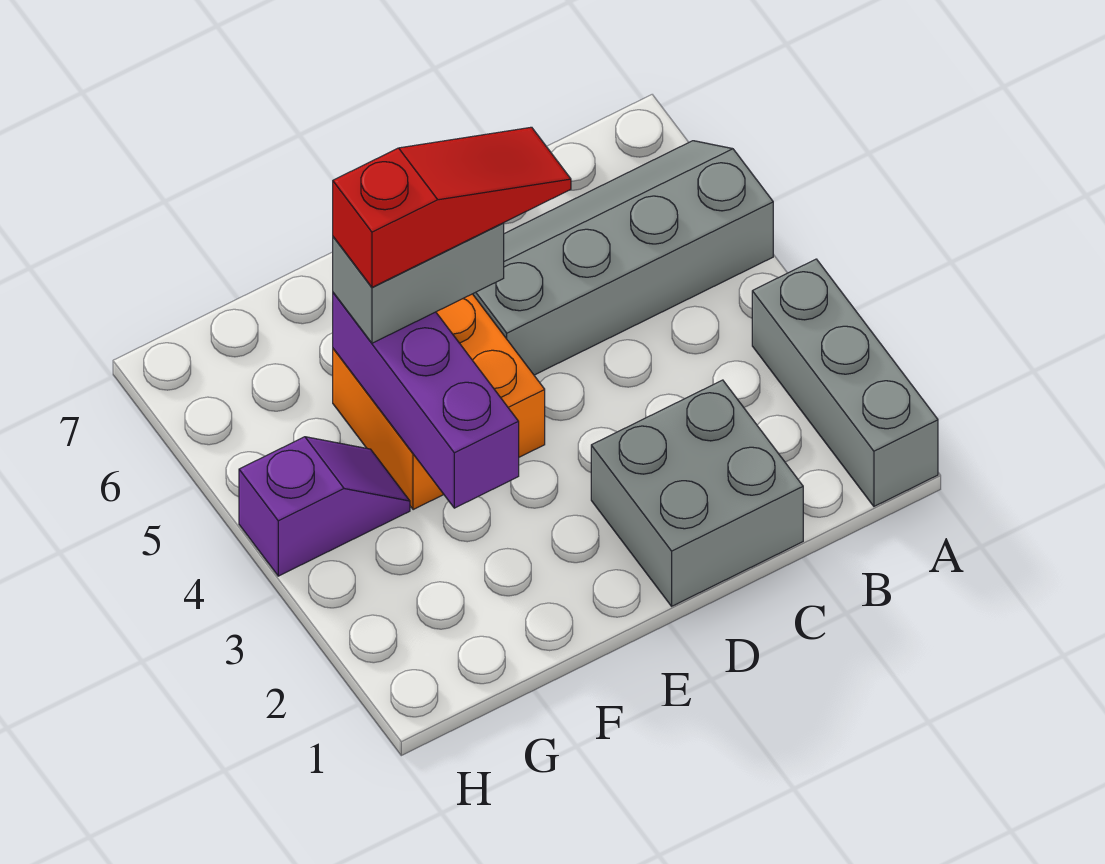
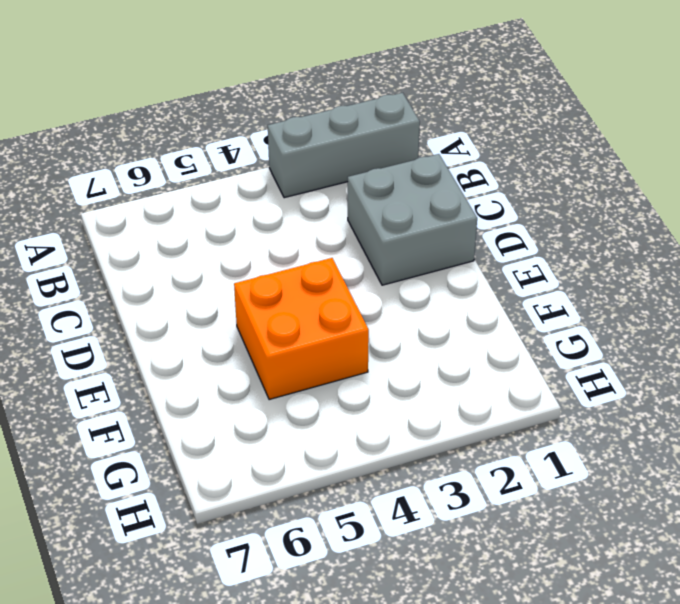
none -> grey 2x4 slope [473,141,773,375]
none -> purple 1x2 slope [239,437,410,576]

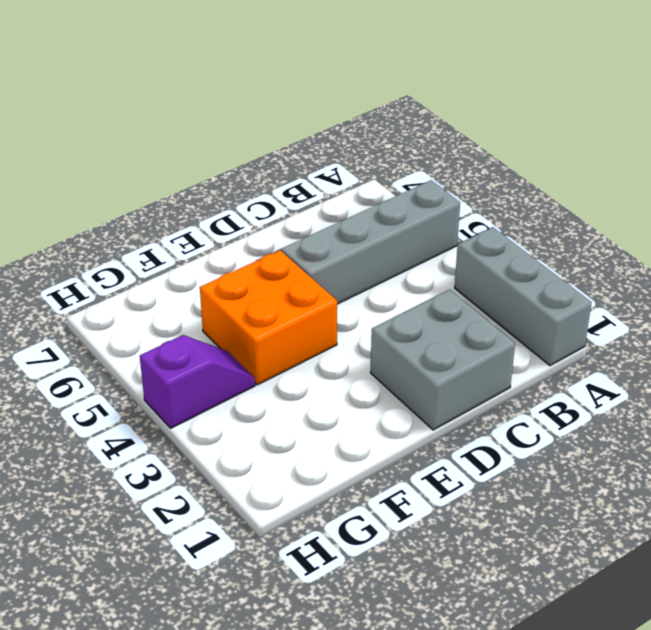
none -> purple 1x3 brick [333,293,519,508]
none -> grey 1x2 brick [333,223,504,343]

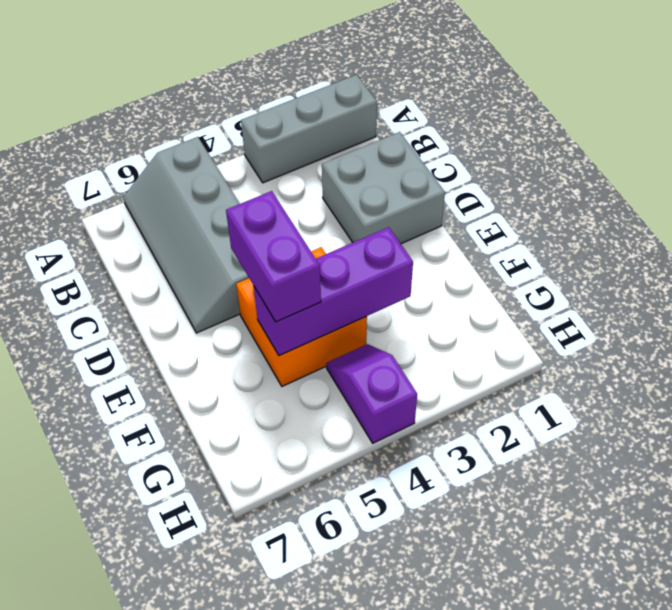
purple 1x2 brick [226,191,321,322] -> grey 1x2 brick [333,223,504,343]
none -> red 1x3 slope [333,127,571,287]

